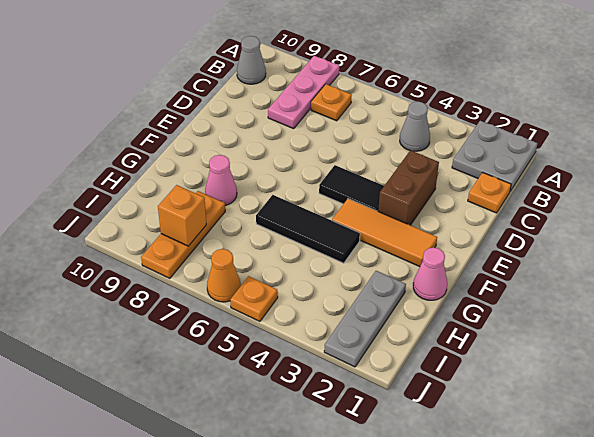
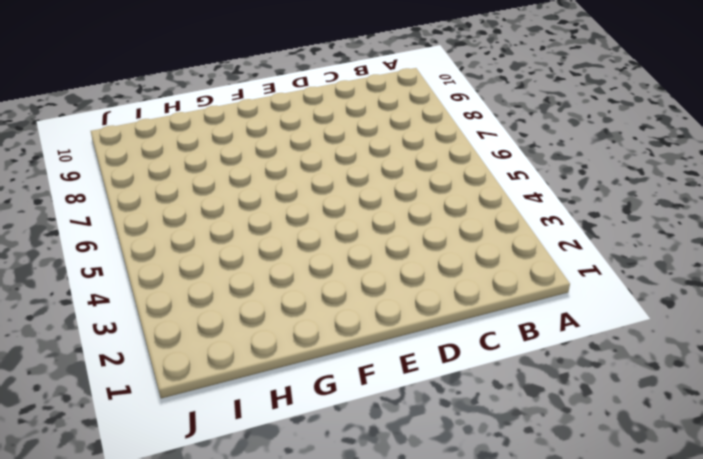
none -> grey 2x2 plate [452,121,537,191]
none -> pink 1x3 plate [268,56,339,129]
none -> grey 1x1 cone [400,101,430,151]

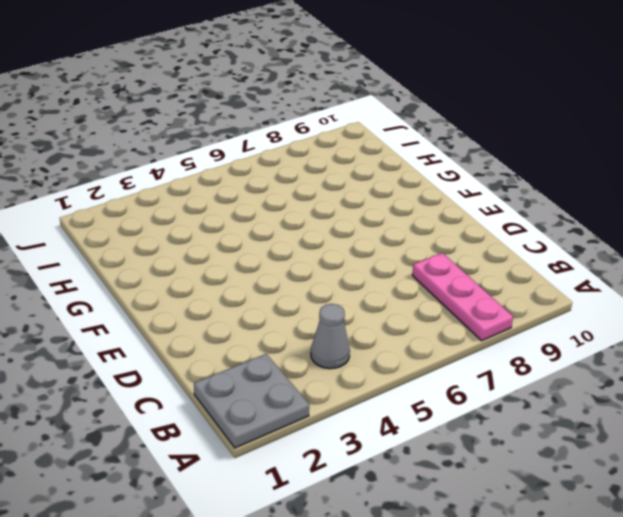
none -> orange 1x1 plate [311,84,352,121]
none -> grey 1x1 cone [237,36,266,84]
none -> orange 1x1 plate [468,173,511,213]

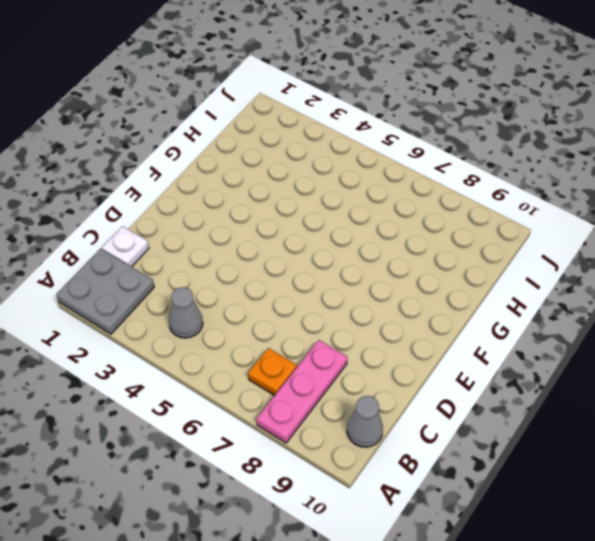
white 1x1 plate [102,226,149,267] -> orange 1x1 plate [468,173,511,213]
none -> brown 1x2 brick [378,150,439,225]
none -> black 1x2 tile [319,165,384,211]
none -> orange 1x3 tile [332,199,437,267]

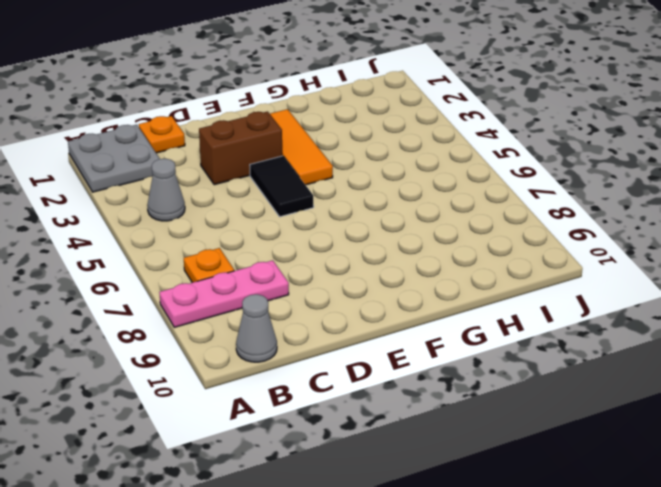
none -> pink 1x1 cone [413,247,447,300]
none -> black 1x3 tile [256,195,360,263]
none -> pink 1x1 cone [205,155,237,205]

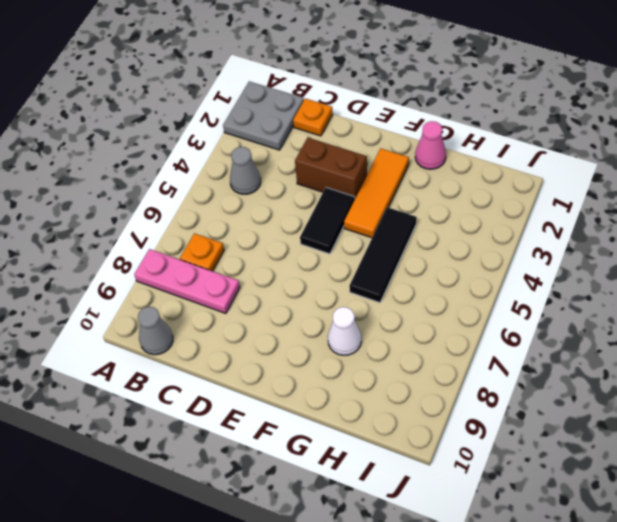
white 1x1 cone [328,307,361,355] -> pink 1x1 cone [205,155,237,205]
none -> grey 1x3 plate [324,271,406,367]
none -> orange 1x3 plate [141,191,225,278]
none -> orange 1x1 plate [230,276,278,321]

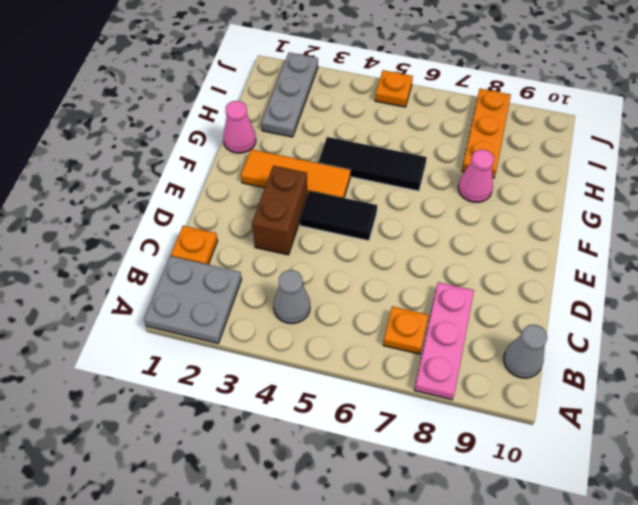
none -> orange 1x1 cone [207,249,241,302]
none -> orange 1x1 brick [158,185,206,246]

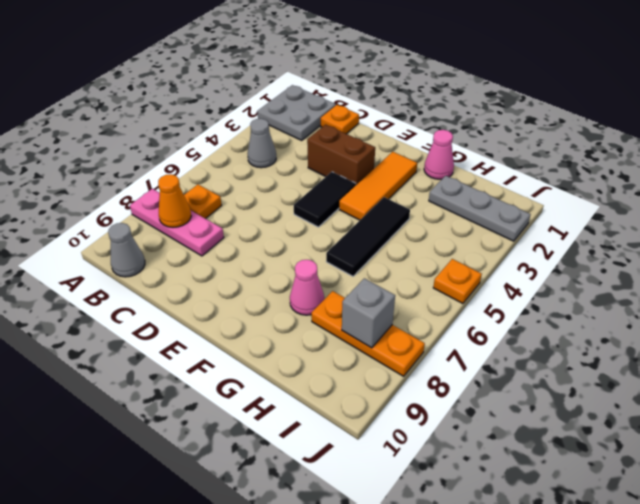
orange 1x1 cone [158,174,191,227] -> orange 1x1 cone moved to [207,249,241,302]
grey 1x1 brick [342,278,395,348] -> orange 1x1 brick [158,185,206,246]

